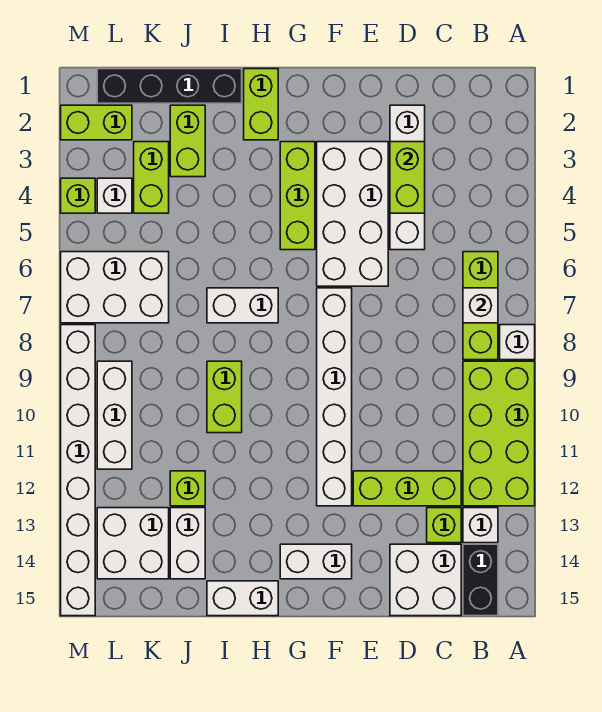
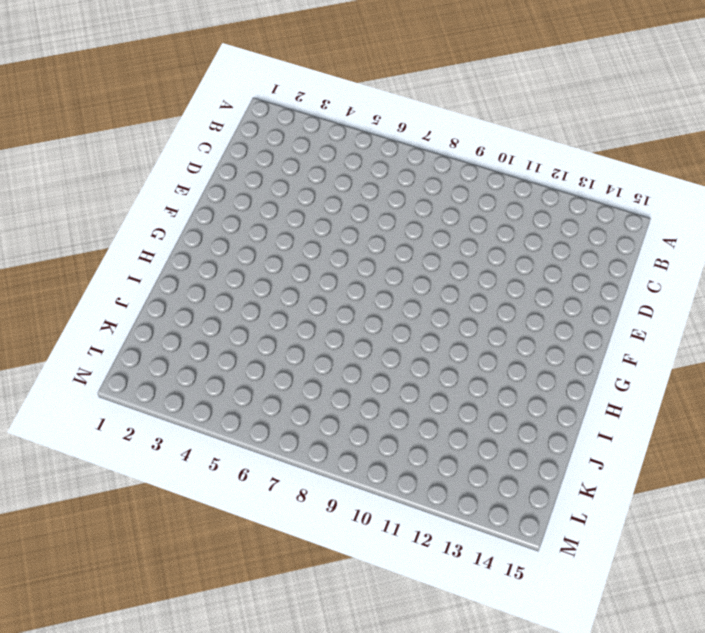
none -> white 1x1 brick [500,325,535,360]
none -> lime 2x4 brick [463,361,535,506]
none -> lime 1x3 brick [463,252,498,360]
none -> white 1x1 brick [463,508,498,543]

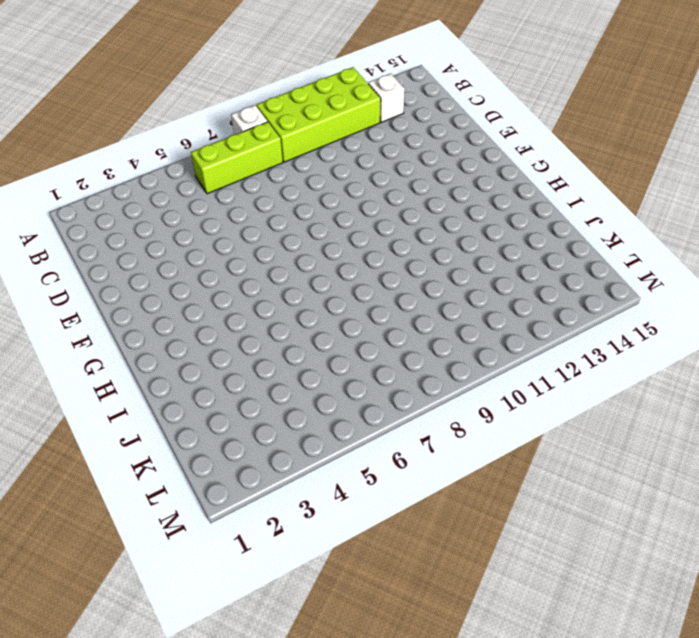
none -> black 1x2 brick [463,544,498,616]
none -> lime 1x3 brick [353,471,461,506]
none -> lime 1x1 brick [427,508,461,543]
none -> white 2x2 brick [390,544,461,616]

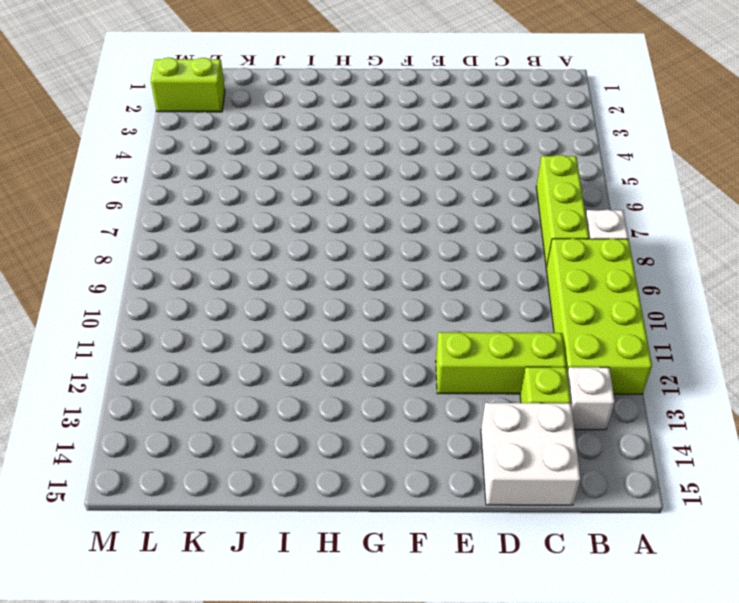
none -> black 1x2 brick [463,544,498,616]
none -> white 1x4 brick [390,105,425,250]
none -> white 2x4 brick [317,142,388,286]
none -> white 1x6 brick [317,288,352,506]

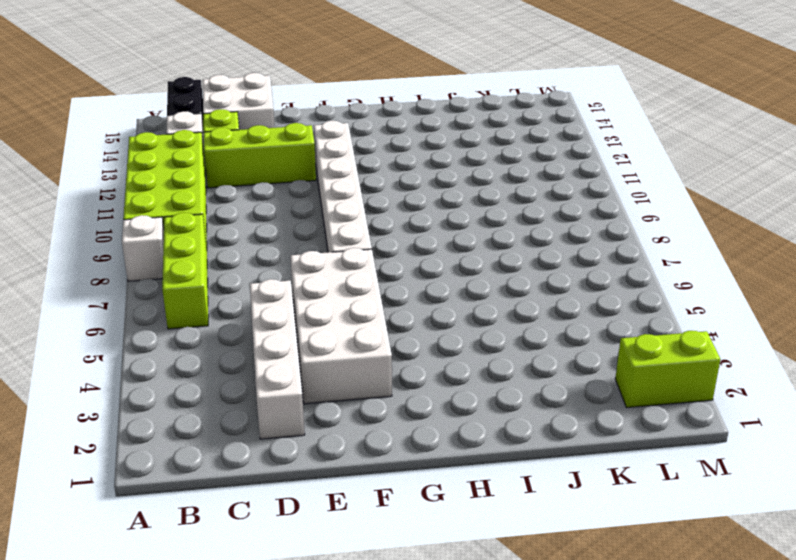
none -> white 1x2 brick [280,544,352,579]
none -> lime 1x3 brick [280,142,315,250]
none -> lime 1x2 brick [244,69,278,140]
none -> white 1x2 brick [207,288,278,323]

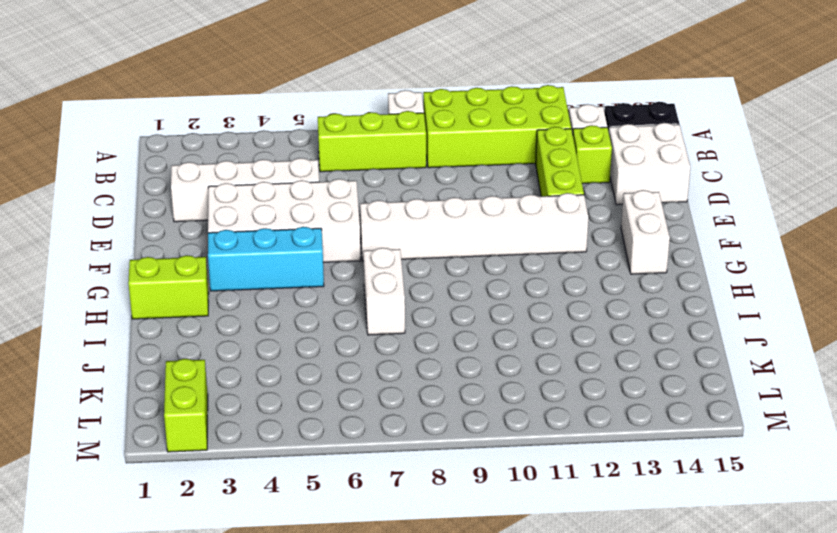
cyan 1x3 brick [208,227,324,291] -> lime 1x3 brick [280,142,315,250]
none -> white 1x2 brick [207,581,278,616]
none -> black 1x4 brick [97,69,242,103]
none -> lime 1x2 brick [207,361,242,433]
none -> lime 1x2 brick [170,105,205,177]

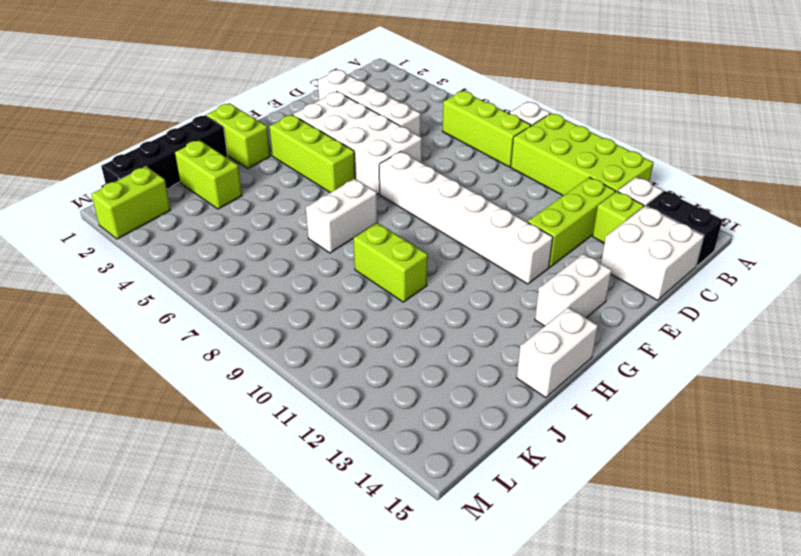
none -> lime 1x1 brick [170,471,205,506]
none -> white 1x2 brick [170,508,205,579]
none -> lime 1x2 brick [134,142,169,213]
none -> white 2x3 brick [61,252,169,323]

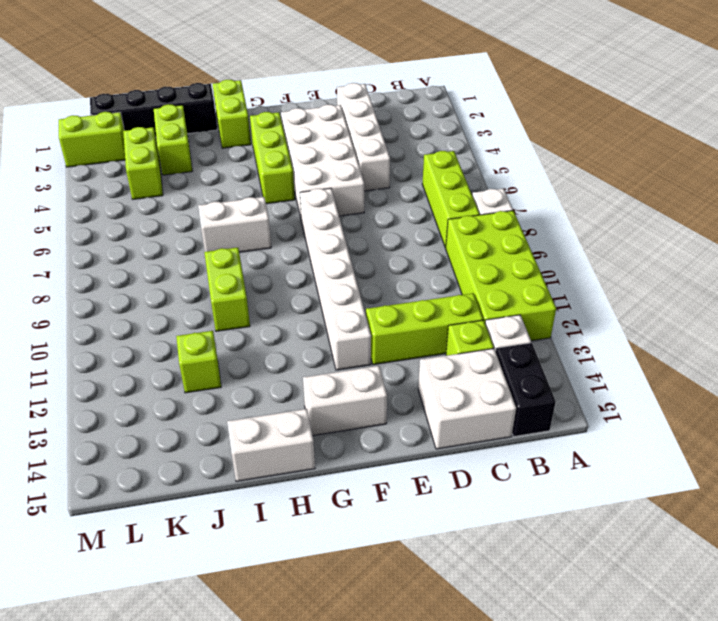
none -> white 1x2 brick [170,508,205,579]
none -> white 2x3 brick [61,252,169,323]
none -> white 2x2 brick [97,508,169,579]
none -> white 1x1 brick [97,178,132,213]

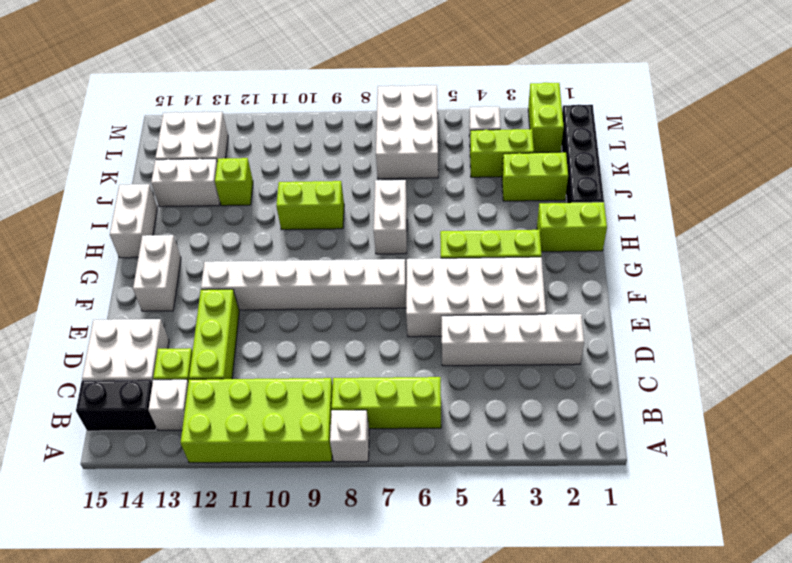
none -> white 1x3 brick [97,361,132,469]
none -> lime 1x1 brick [61,178,95,213]
none -> white 1x8 brick [61,325,95,616]
none -> white 1x1 brick [463,288,498,323]

